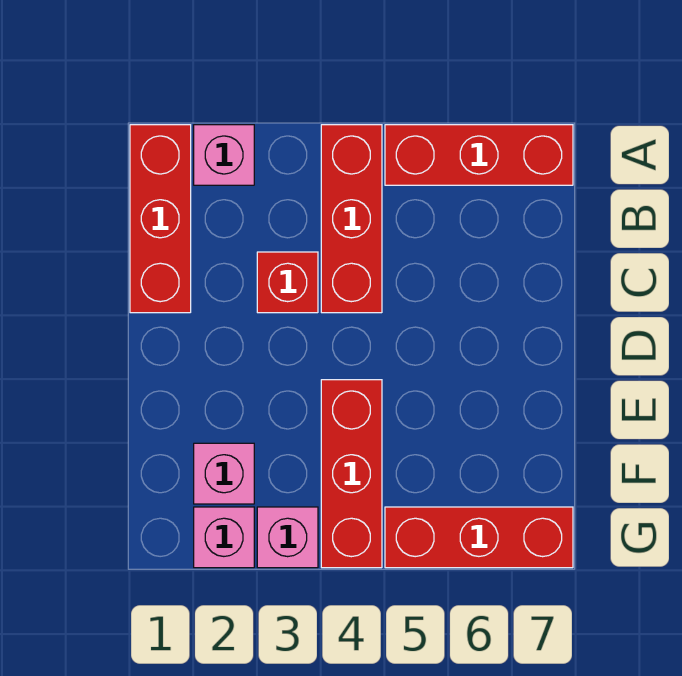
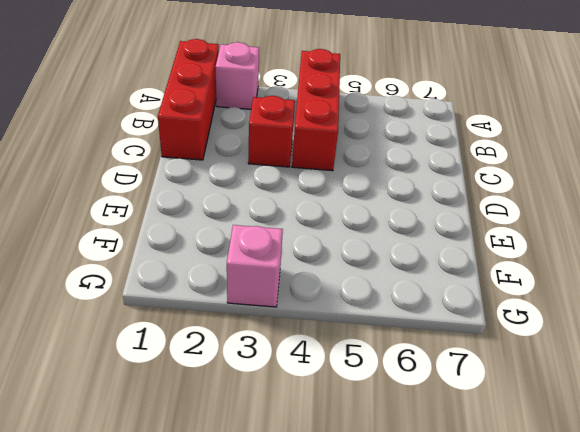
none -> red 1x3 brick [385,125,573,185]
none -> red 1x3 brick [321,380,382,568]

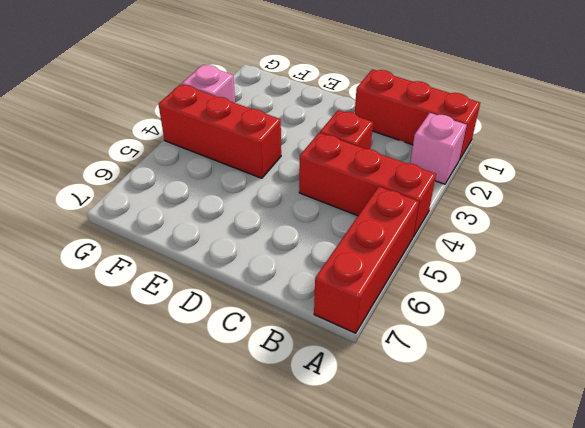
none -> pink 1x1 brick [194,443,254,504]
none -> pink 1x1 brick [194,507,254,568]

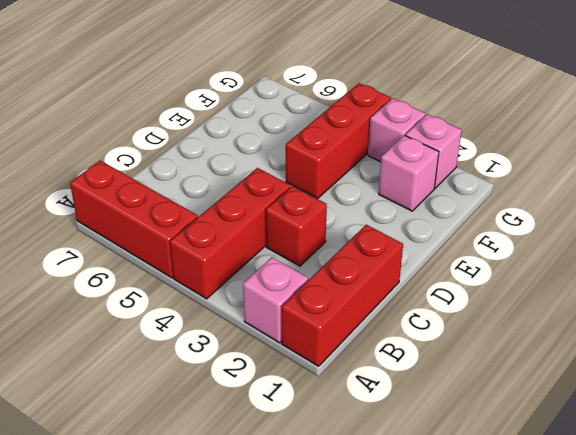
none -> red 1x3 brick [385,507,573,568]

